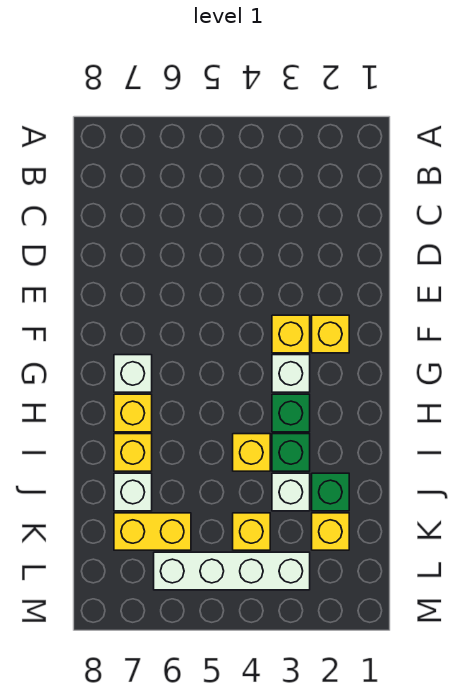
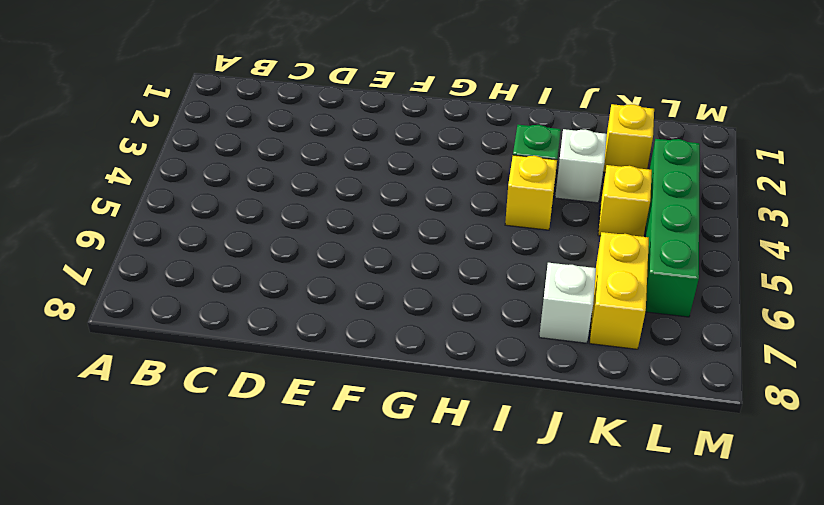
green 1x4 brick [645,139,700,317] -> white 1x4 brick [154,552,310,590]
none -> yellow 1x1 brick [312,315,349,353]
none -> yellow 1x1 brick [272,315,310,353]
none -> white 1x1 brick [272,355,310,392]

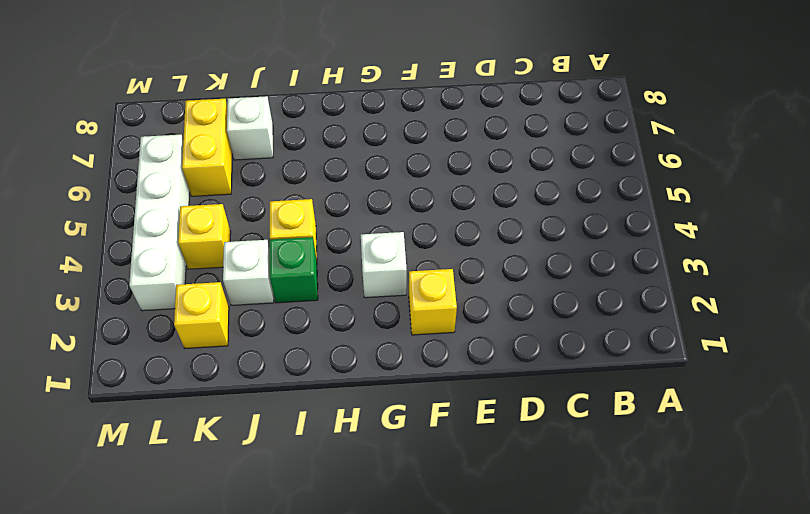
none -> yellow 1x1 brick [272,315,310,353]
none -> white 1x1 brick [114,355,152,392]
none -> green 1x1 brick [272,394,310,432]

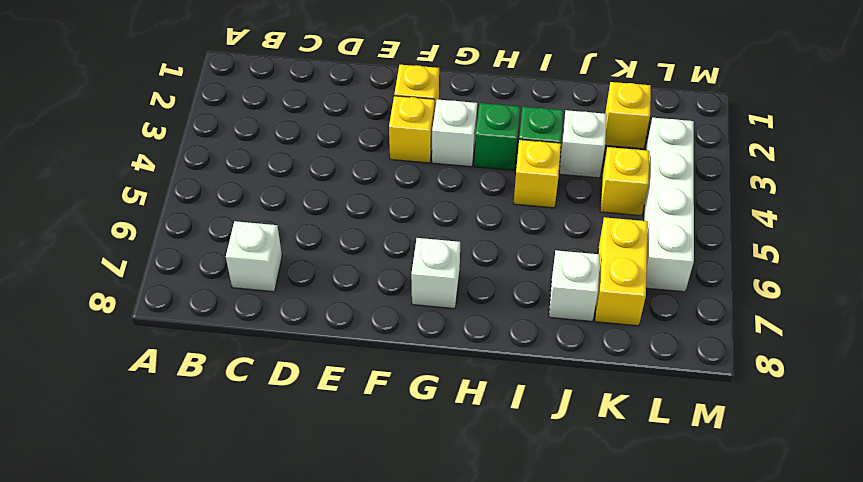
white 1x1 brick [226,221,282,292] -> none
none -> yellow 1x1 brick [114,394,152,432]
none -> yellow 1x1 brick [114,434,152,471]
none -> green 1x1 brick [312,473,349,511]

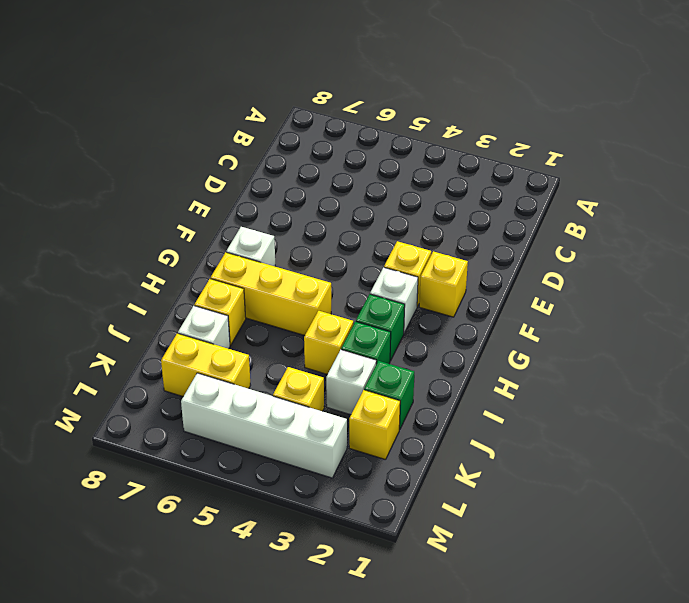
yellow 1x3 brick [211,252,331,336] -> yellow 1x1 brick [114,394,152,432]

